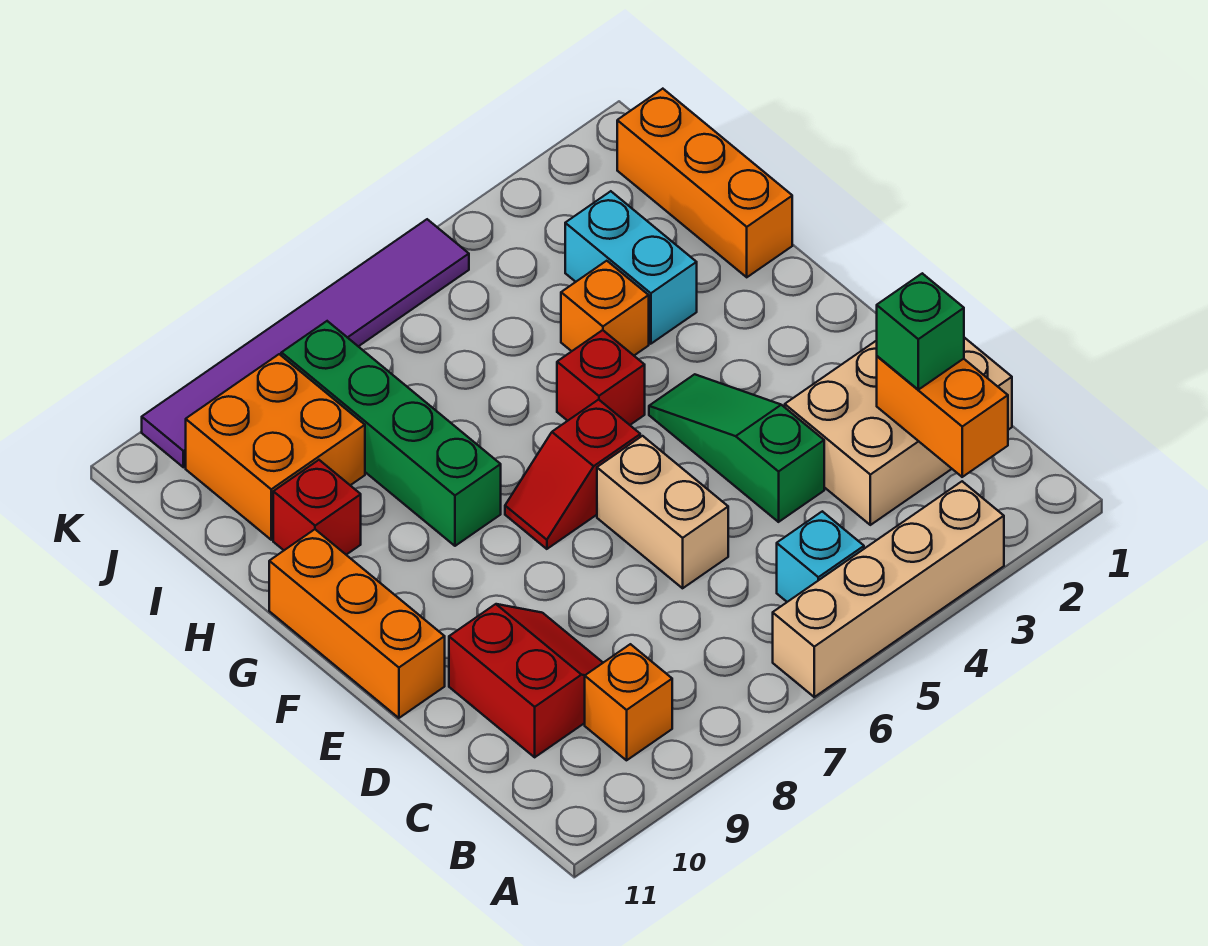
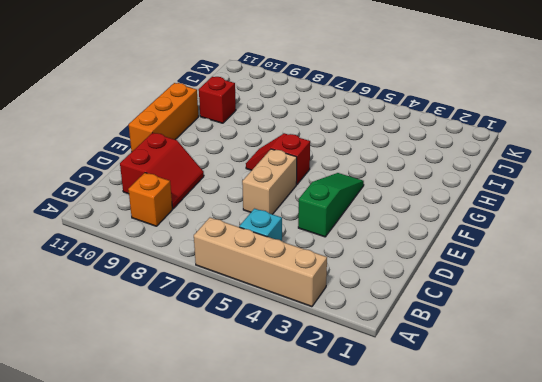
none -> tan 2x3 brick [785,338,1012,525]
none -> red 1x1 brick [557,330,645,425]
none -> green 1x4 brick [281,321,501,546]

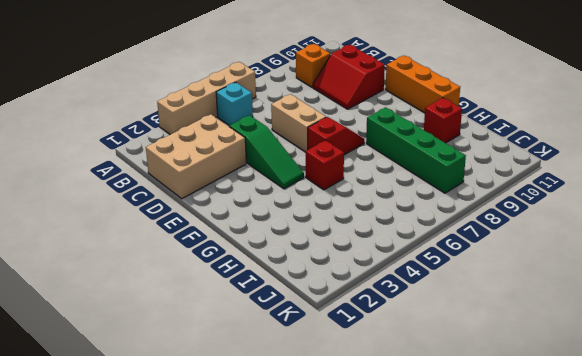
none -> orange 1x3 brick [617,89,792,277]
none -> cyan 1x2 brick [565,191,697,344]
none -> orange 1x1 brick [561,261,649,355]

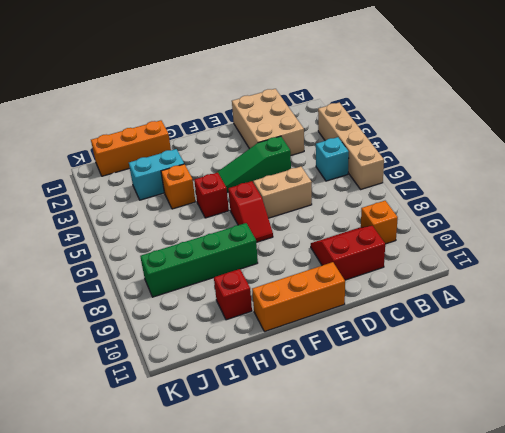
none -> orange 2x2 brick [186,354,365,540]
none -> purple 1x6 tile [142,219,469,467]
none -> orange 1x2 brick [877,356,1008,477]

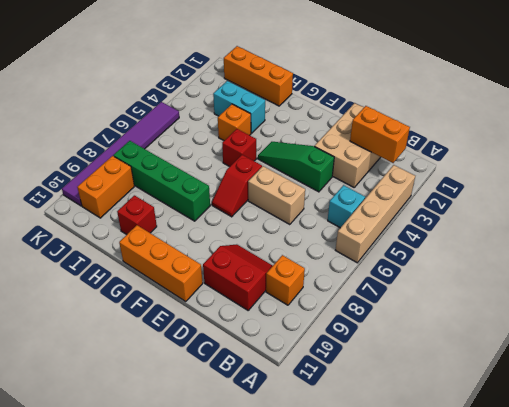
orange 1x2 brick [77,156,134,218] -> orange 2x2 brick [186,354,365,540]
none -> green 1x1 brick [877,273,964,390]

